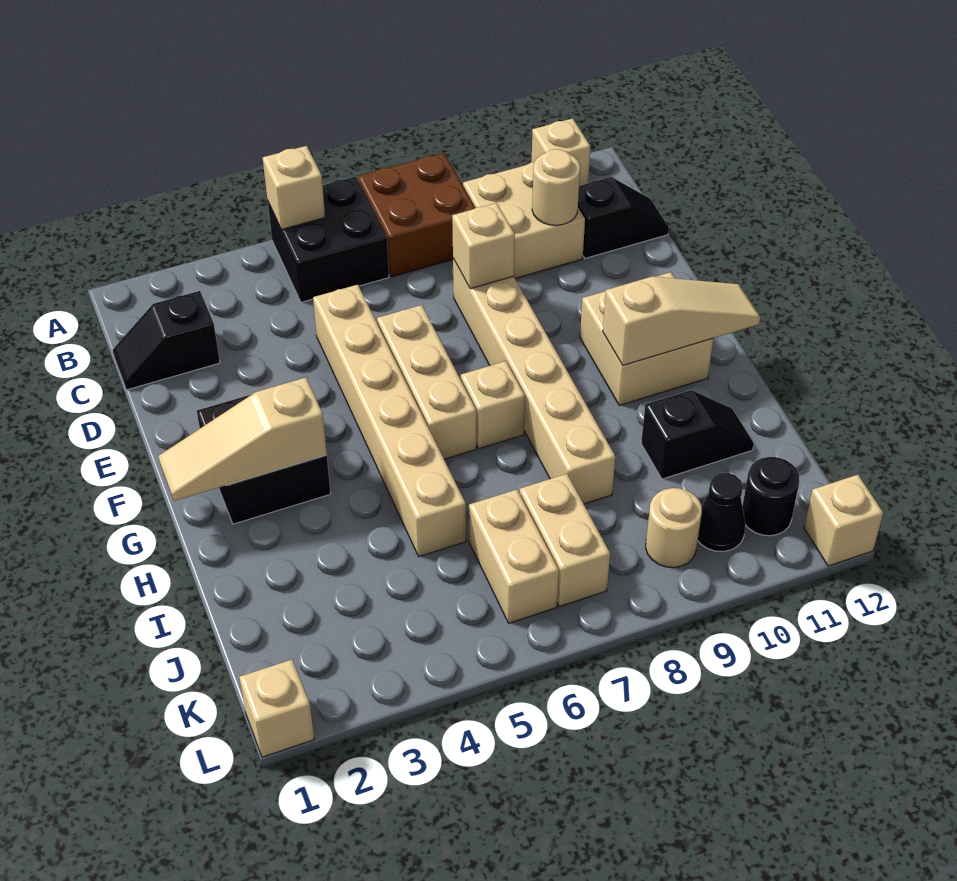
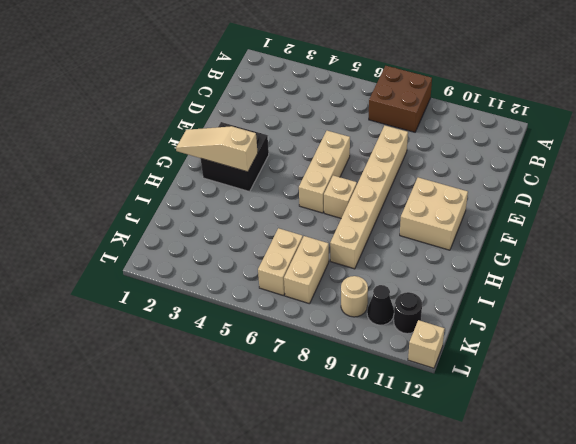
none -> black 2x2 brick [268,177,389,302]
none -> tan 1x1 brick [532,118,590,186]
none -> tan 2x2 brick [463,162,585,278]

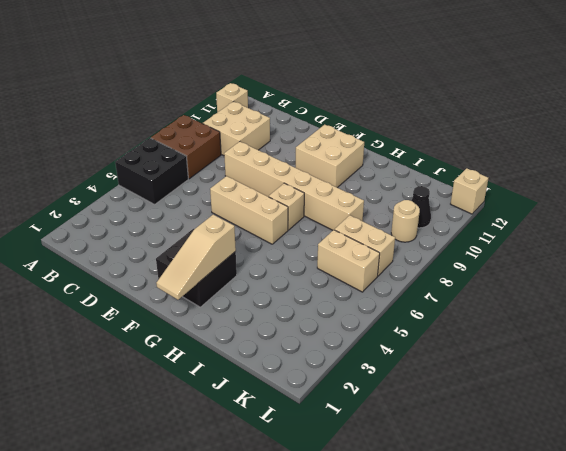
none -> black 1x2 slope [113,291,220,390]
none -> black 1x2 slope [578,177,669,258]
none -> tan 1x6 brick [313,285,466,557]

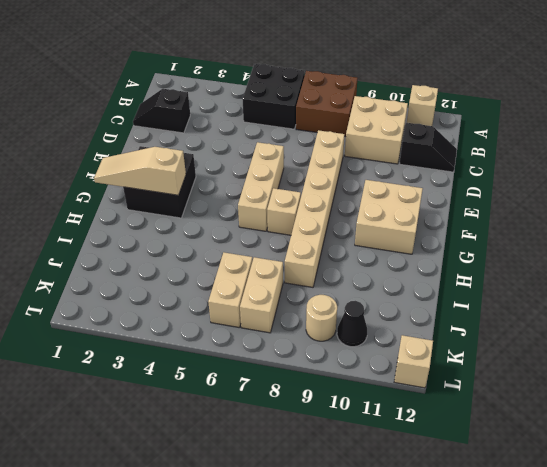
none -> tan 1x6 brick [313,285,466,557]
none -> black 1x2 slope [641,390,754,479]
none -> black 1x1 round brick [742,457,799,536]

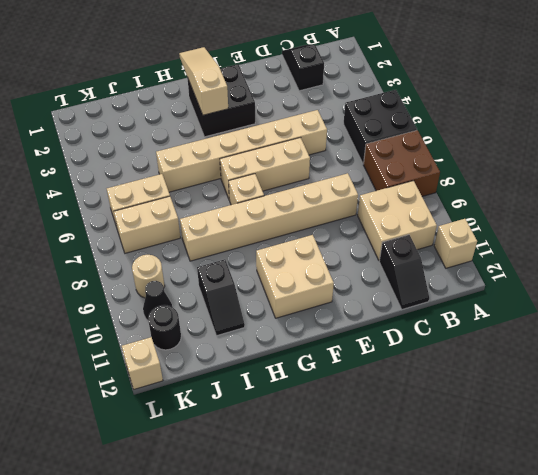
none -> tan 1x1 brick [239,660,314,757]
none -> tan 1x1 brick [263,146,325,229]
none -> tan 1x1 round brick [532,149,580,225]

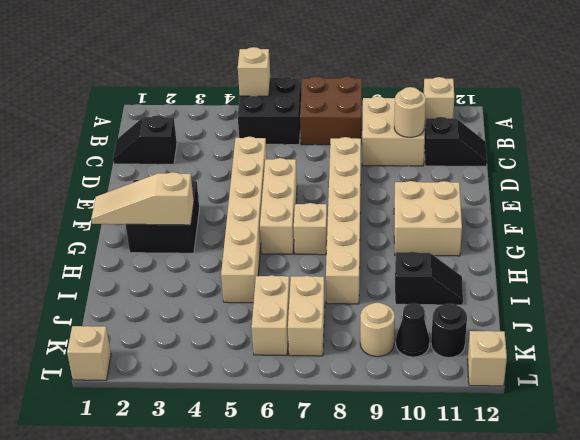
none -> tan 1x1 brick [452,203,515,289]
none -> tan 1x3 slope [603,277,760,365]

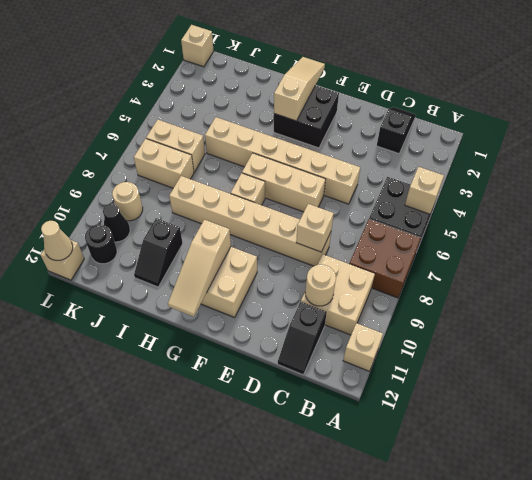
tan 1x1 cone [41,221,73,261] -> none

